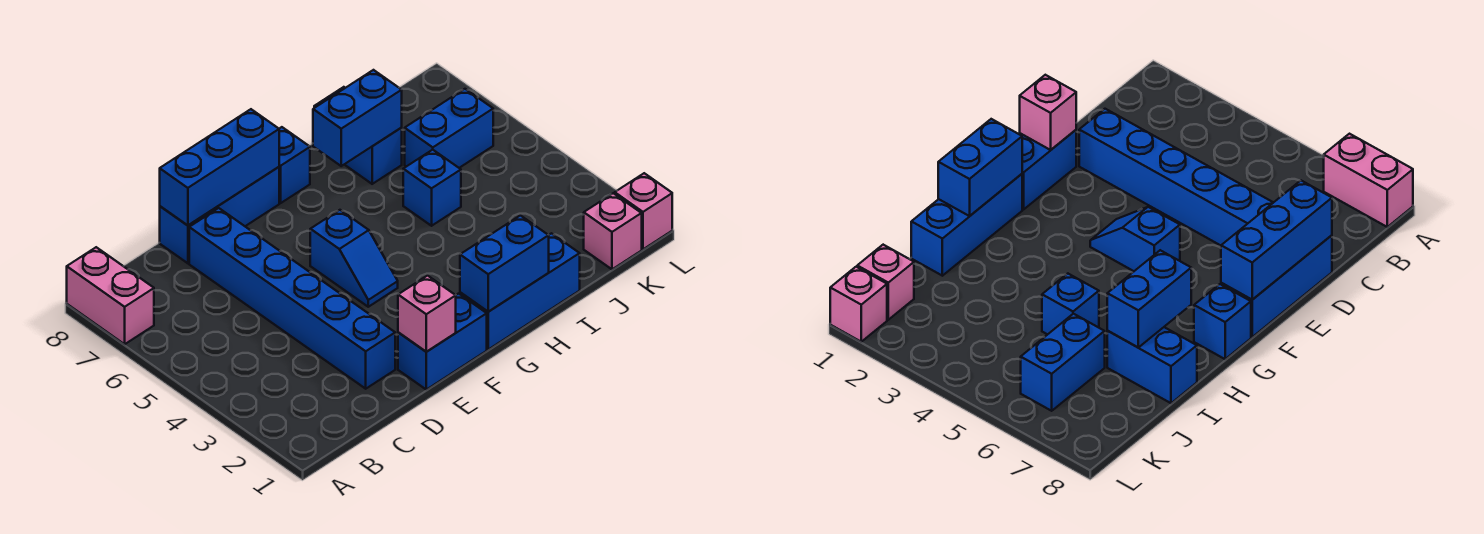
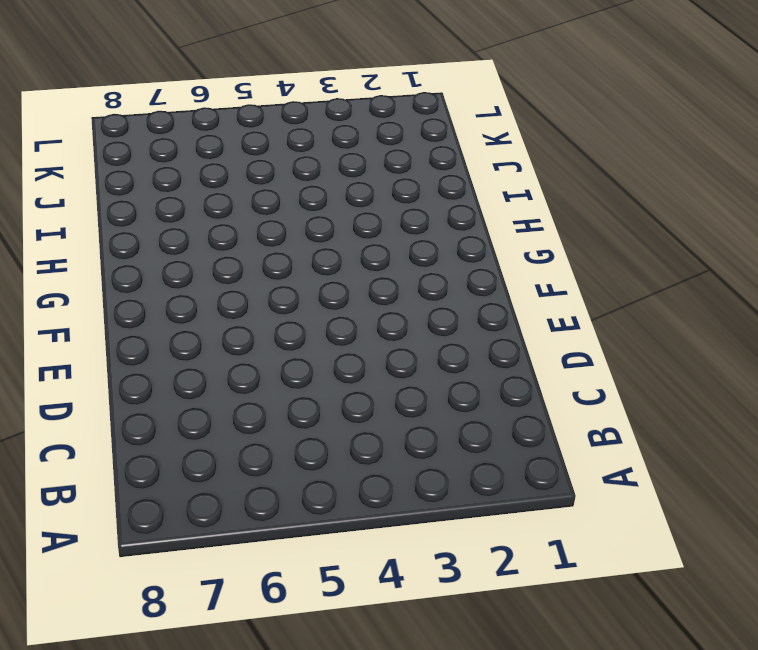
none -> pink 1x2 brick [67,247,154,344]
none -> blue 1x6 brick [189,208,395,389]
none -> blue 1x3 brick [160,167,279,263]

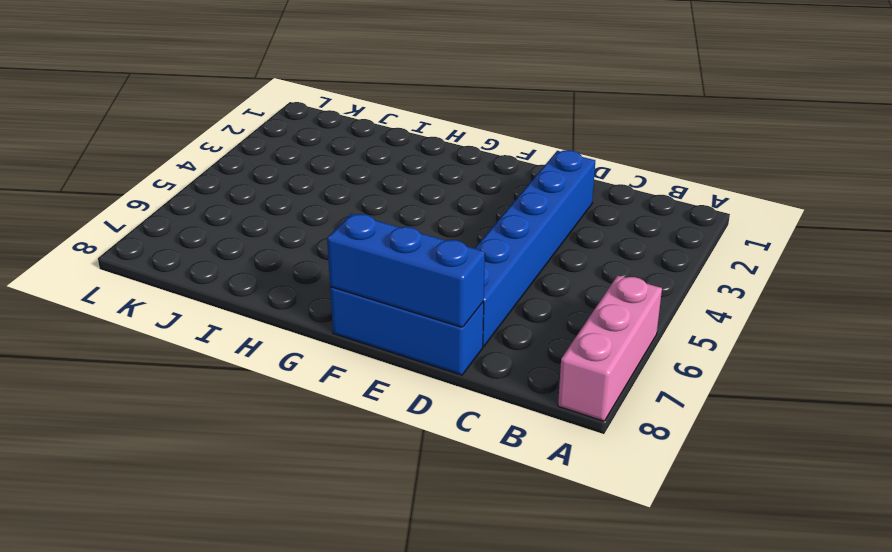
pink 1x3 brick [558,276,662,421] -> pink 1x2 brick [67,247,154,344]
none -> blue 1x2 brick [398,294,487,390]
none -> blue 1x2 slope [310,210,398,307]
none -> blue 1x3 brick [460,233,580,349]

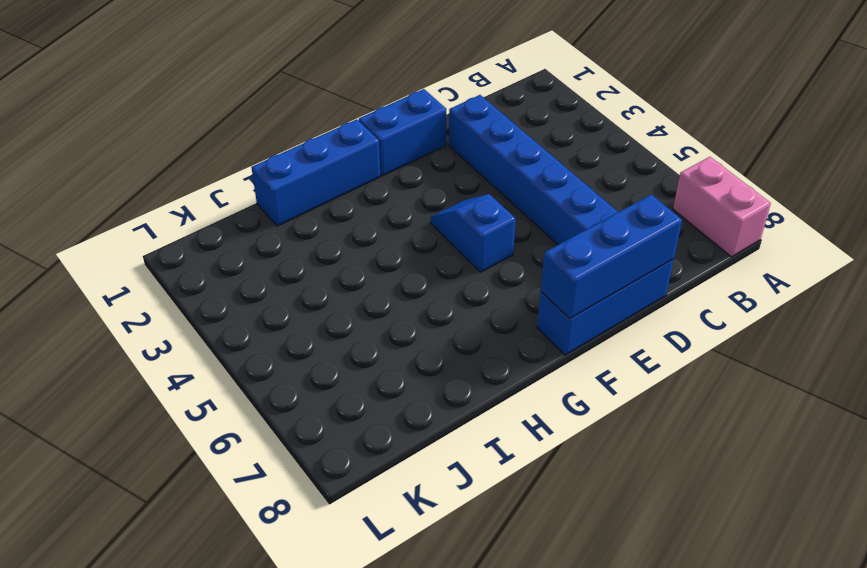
none -> blue 1x1 brick [279,127,310,203]
none -> blue 1x1 brick [403,150,461,226]
none -> blue 1x2 brick [314,87,402,184]

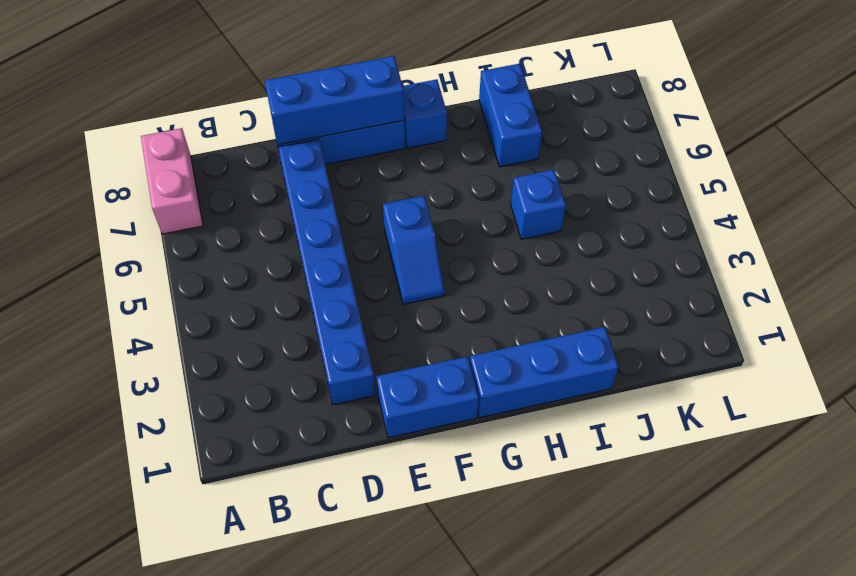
none -> blue 1x2 brick [405,89,493,168]
none -> pink 1x1 brick [584,193,642,269]
none -> pink 1x1 brick [615,173,672,249]

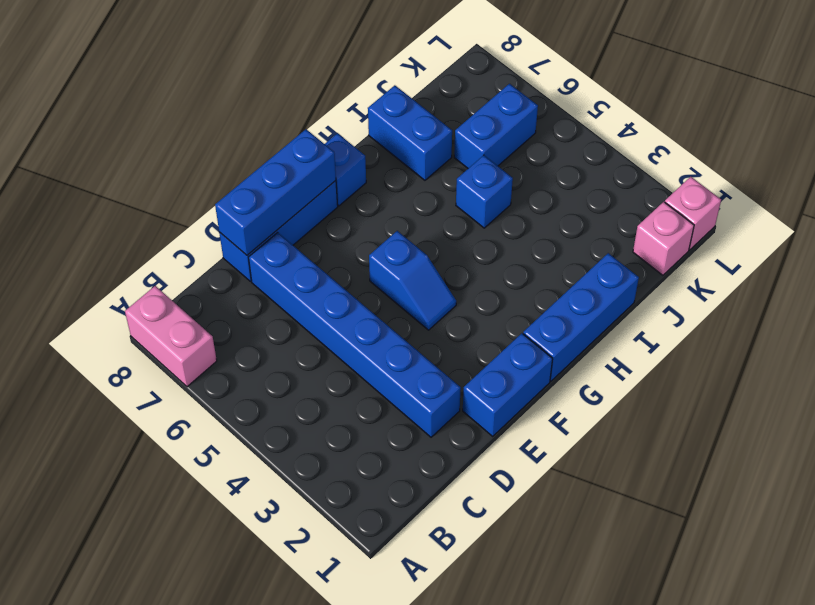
none -> pink 1x1 brick [398,276,456,352]
none -> blue 1x2 brick [460,215,549,311]
none -> blue 1x2 brick [313,70,402,166]

